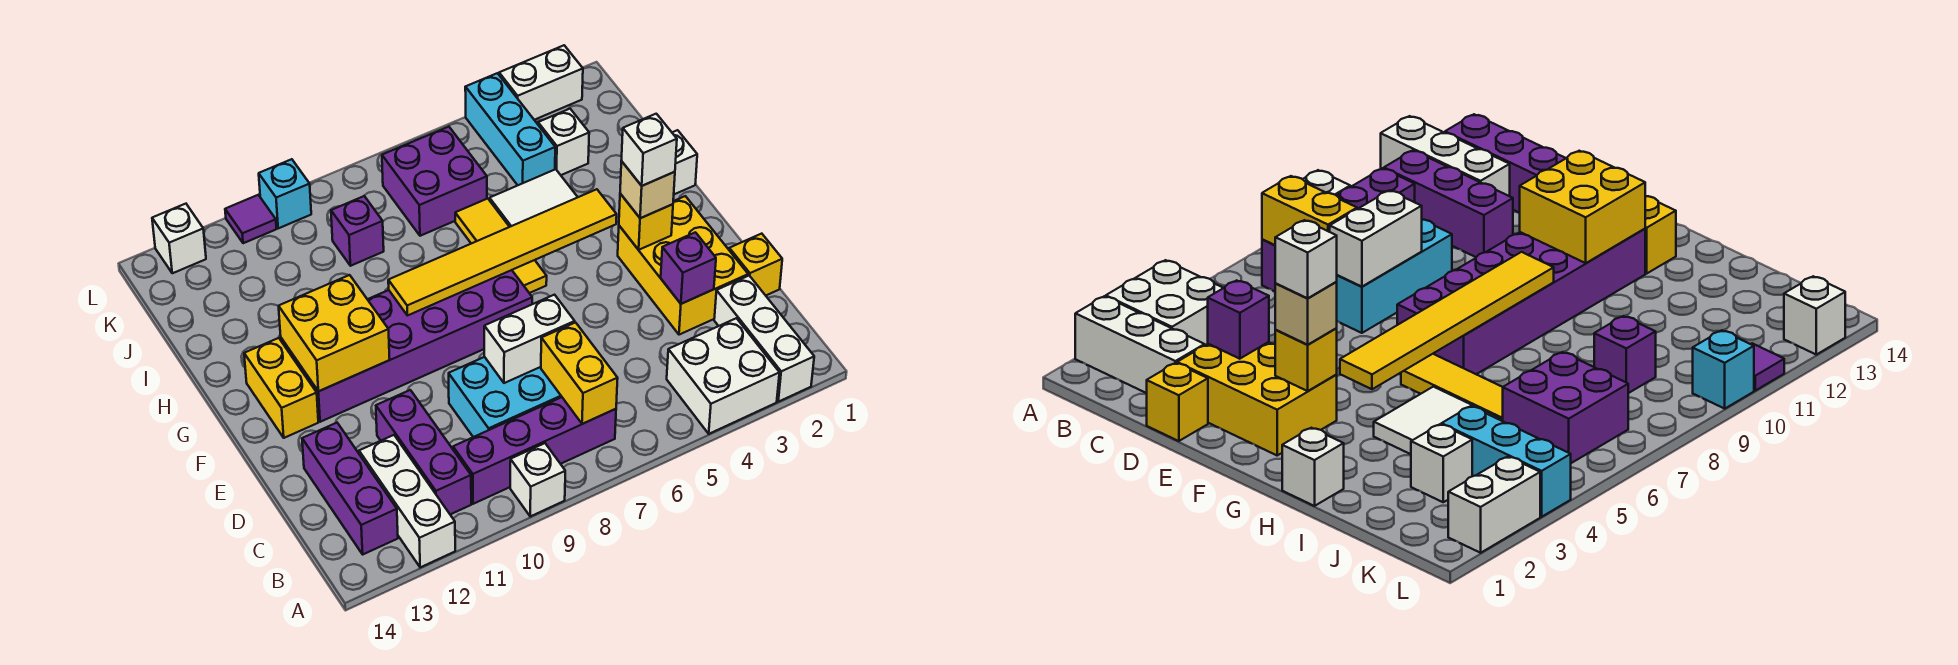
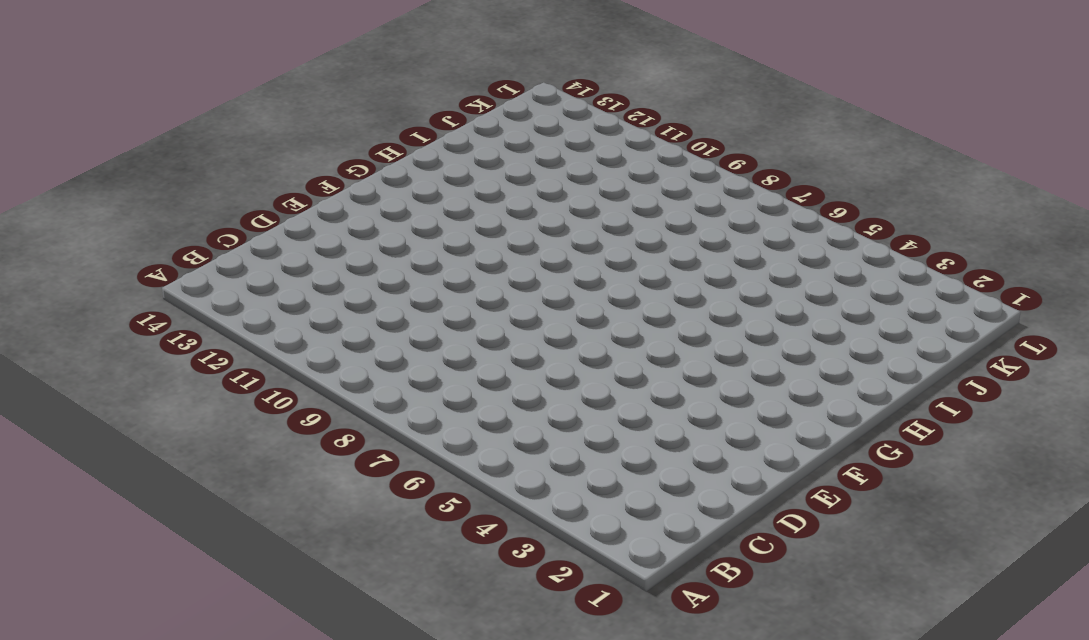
none -> white 1x3 brick [714,276,814,402]
none -> white 2x2 brick [667,318,779,434]
none -> white 1x1 brick [510,443,565,516]
none -> white 1x3 brick [359,435,455,567]

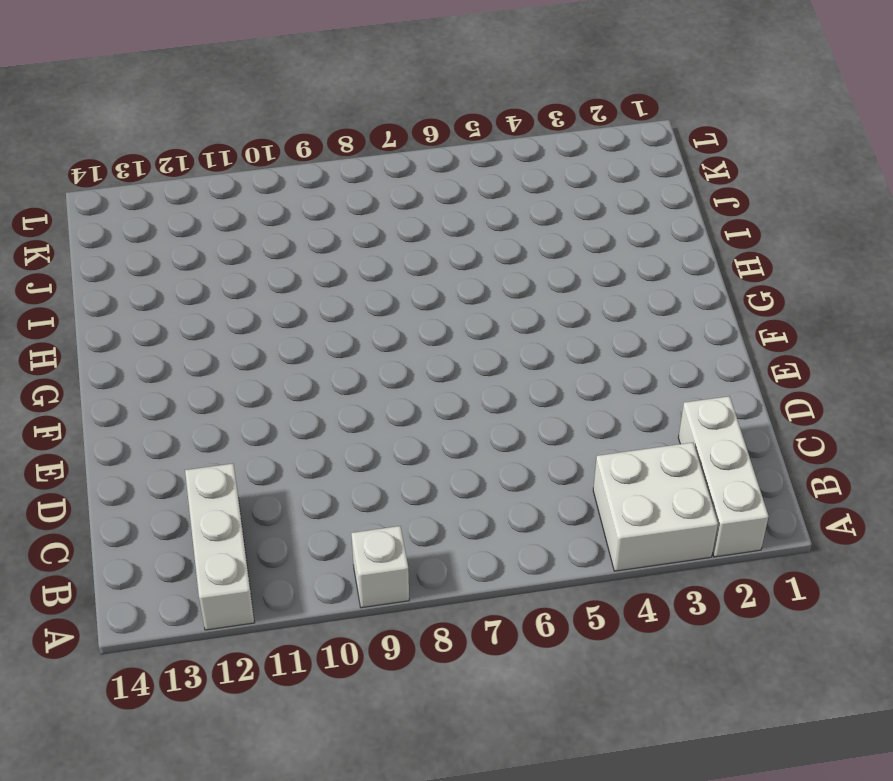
none -> purple 1x4 brick [453,397,616,504]
none -> purple 1x3 brick [376,390,471,514]
none -> purple 1x3 brick [302,423,398,554]
none -> cyan 2x3 brick [449,357,562,437]

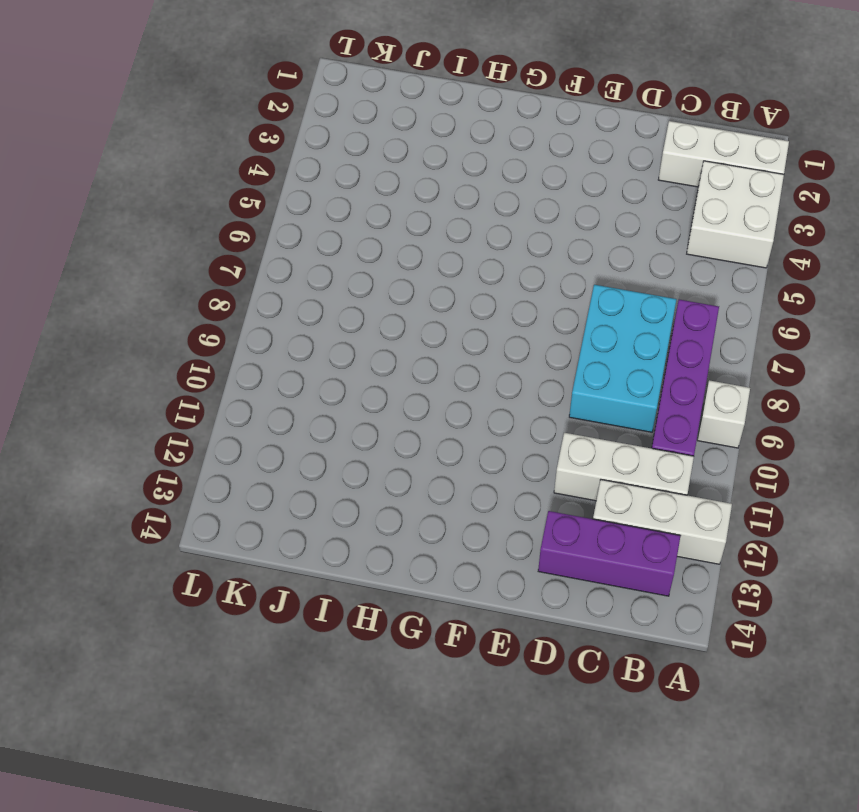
white 1x3 brick [554,433,694,501] -> purple 1x3 brick [376,390,471,514]
none -> yellow 1x1 brick [729,234,782,295]
none -> yellow 2x3 brick [618,196,748,335]
none -> purple 2x6 brick [281,270,532,422]
none -> yellow 1x2 brick [244,338,318,438]

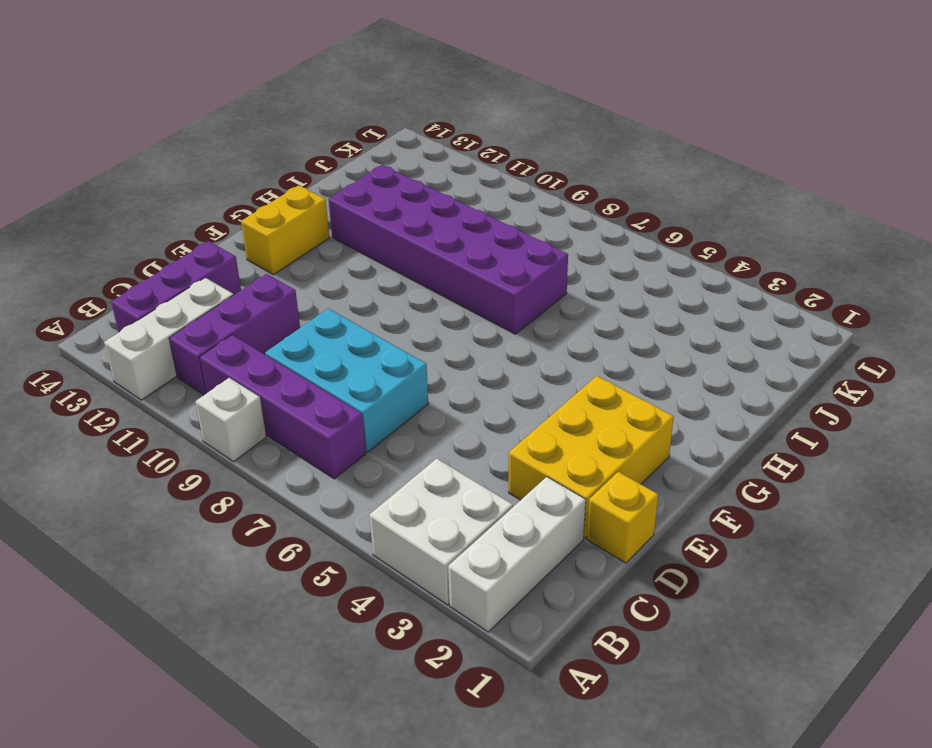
purple 2x6 brick [328,165,568,334] -> purple 2x6 brick moved to [281,270,532,422]
none -> yellow 1x3 tile [455,199,547,293]
none -> white 1x1 brick [672,130,697,194]
none -> white 2x2 tile [490,169,578,227]
none -> white 1x1 brick [538,109,589,175]

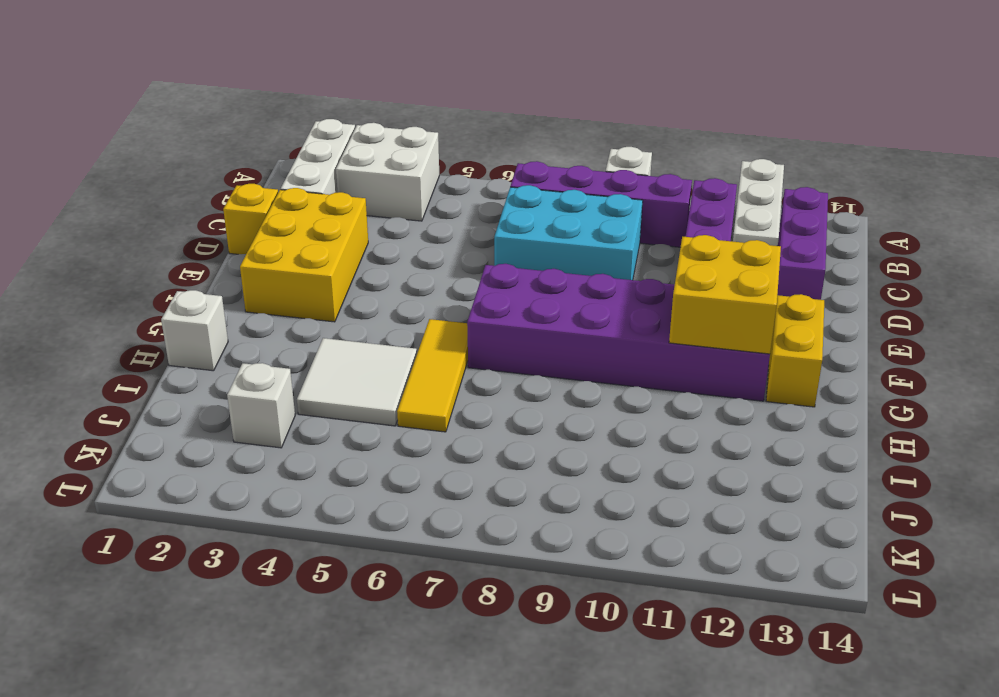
none -> cyan 1x3 brick [465,73,555,185]
none -> purple 2x2 brick [382,127,487,236]
none -> purple 1x1 brick [331,196,384,266]
none -> white 1x2 brick [499,45,583,120]

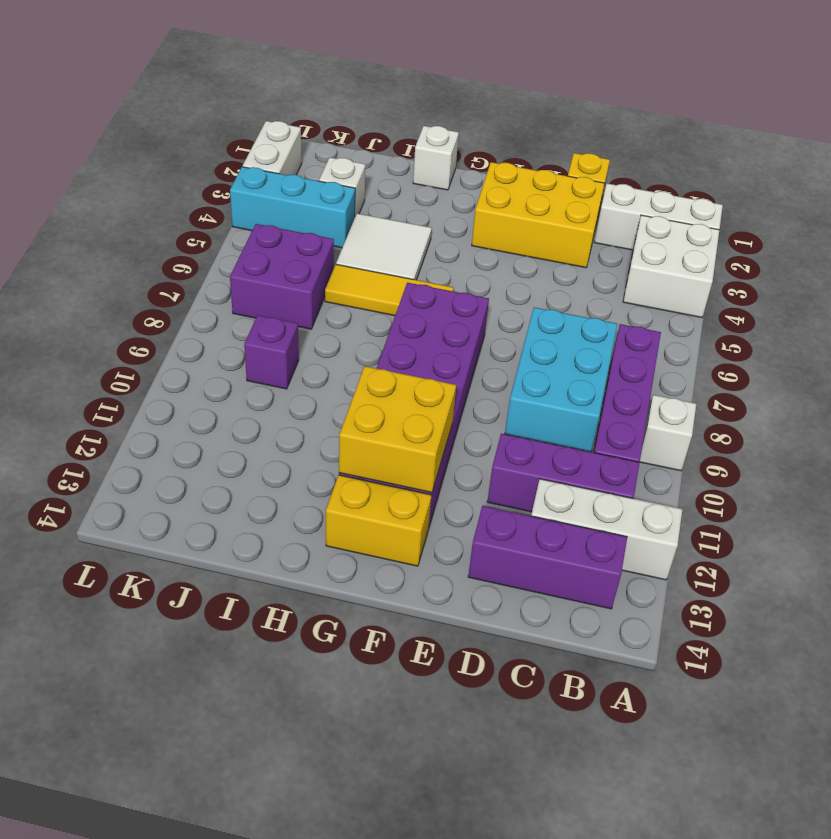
none -> cyan 1x1 brick [259,159,311,228]
none -> purple 1x1 tile [225,195,276,243]
none -> white 1x1 brick [152,204,206,273]
none -> yellow 1x2 brick [541,323,618,424]

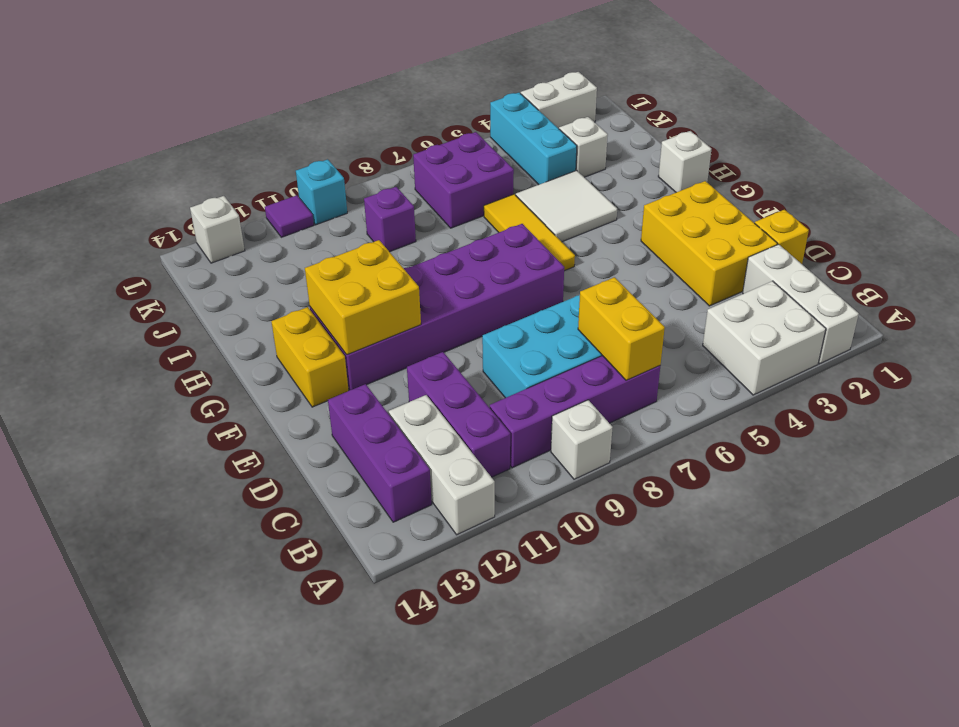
none -> purple 1x1 brick [661,232,716,304]
none -> white 1x2 brick [484,295,575,383]
none -> yellow 1x1 brick [619,194,673,250]
none -> yellow 1x6 tile [388,189,617,316]

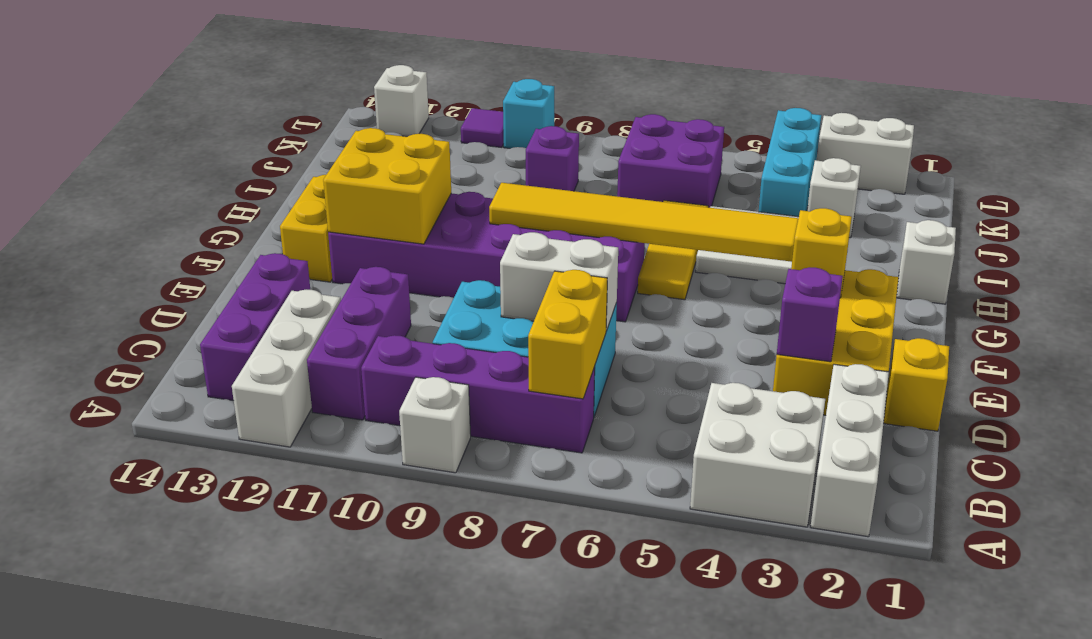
none -> tan 1x1 brick [620,161,675,218]
none -> white 1x1 brick [621,114,677,186]

